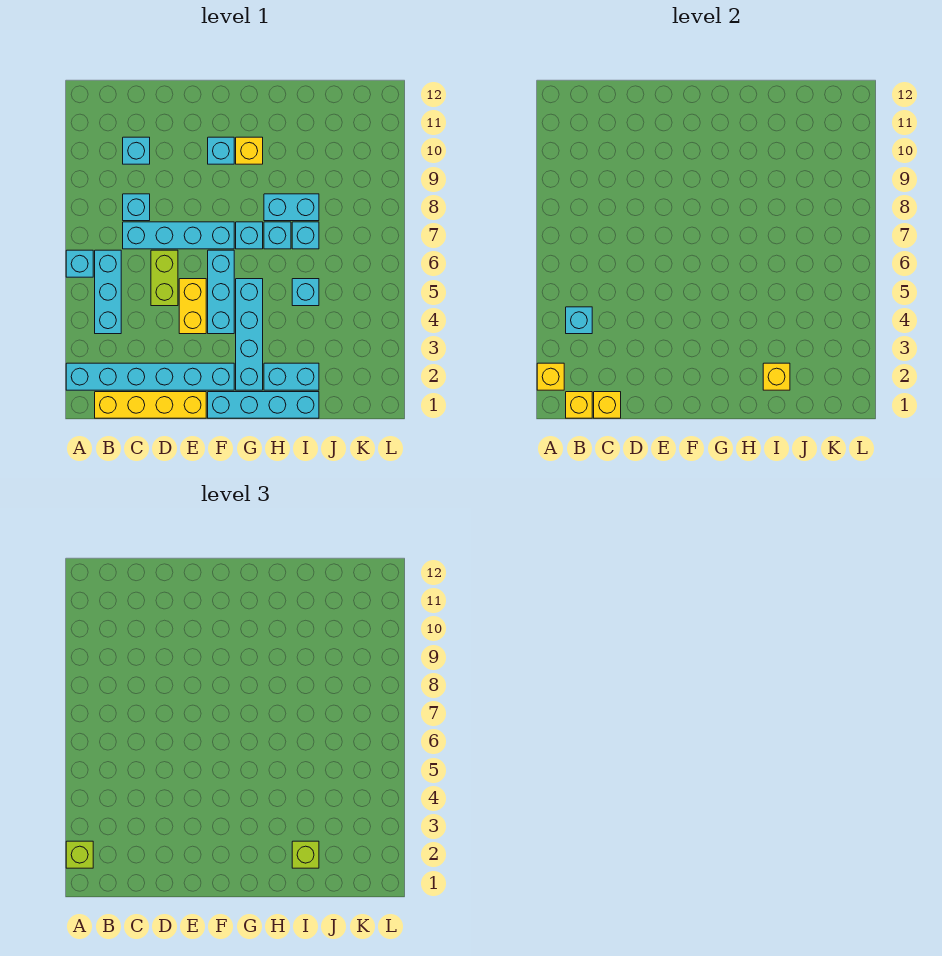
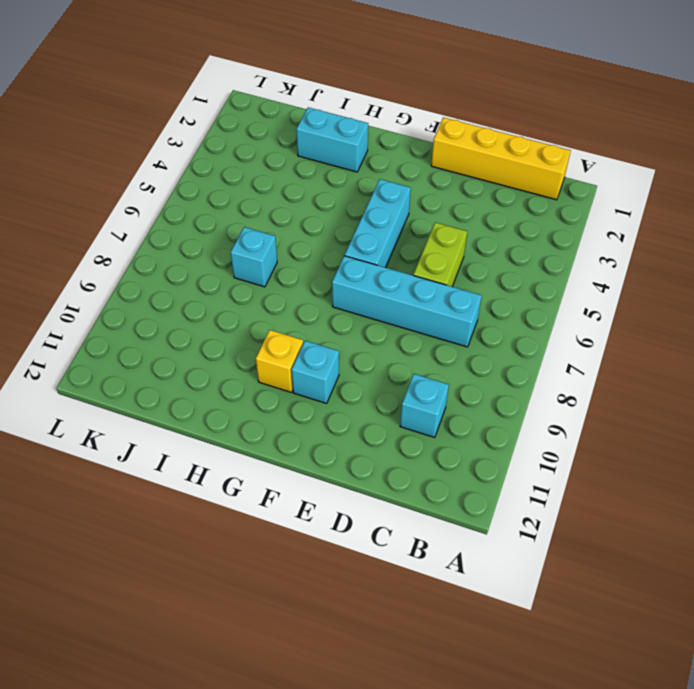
none -> cyan 1x6 brick [66,363,234,390]
none -> cyan 1x1 brick [66,250,93,277]
none -> cyan 1x3 brick [95,250,121,334]

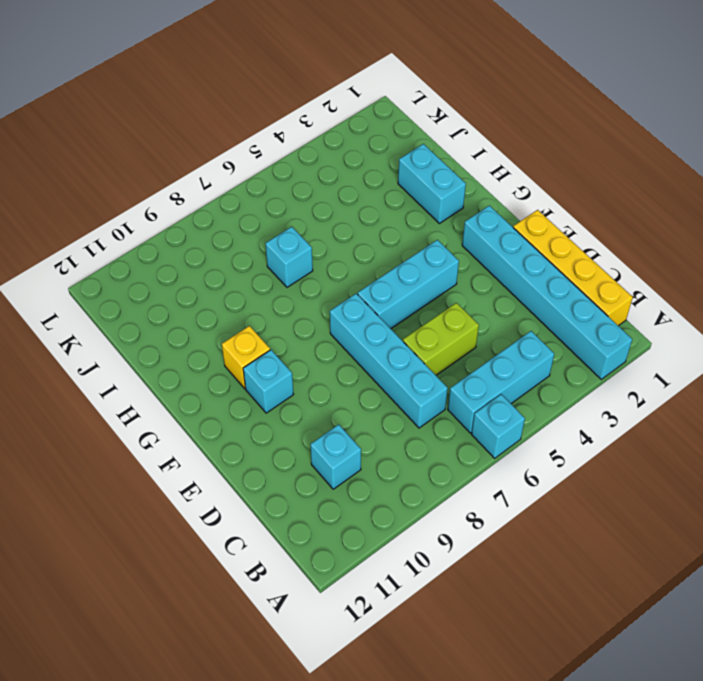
none -> cyan 1x1 brick [123,194,150,221]
none -> yellow 1x2 brick [179,279,206,334]
none -> cyan 1x4 brick [208,392,319,418]

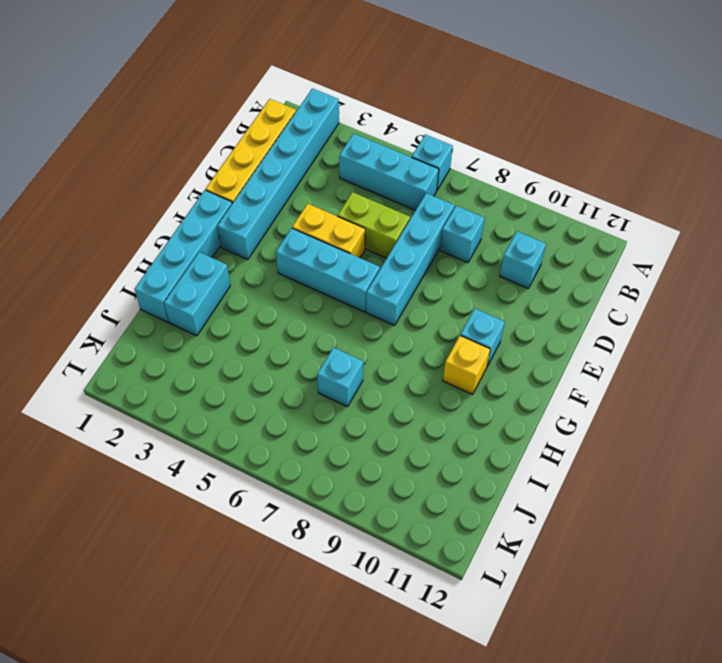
none -> cyan 1x4 brick [236,279,263,390]
none -> cyan 1x1 brick [236,222,263,249]
none -> cyan 1x1 brick [264,222,291,249]

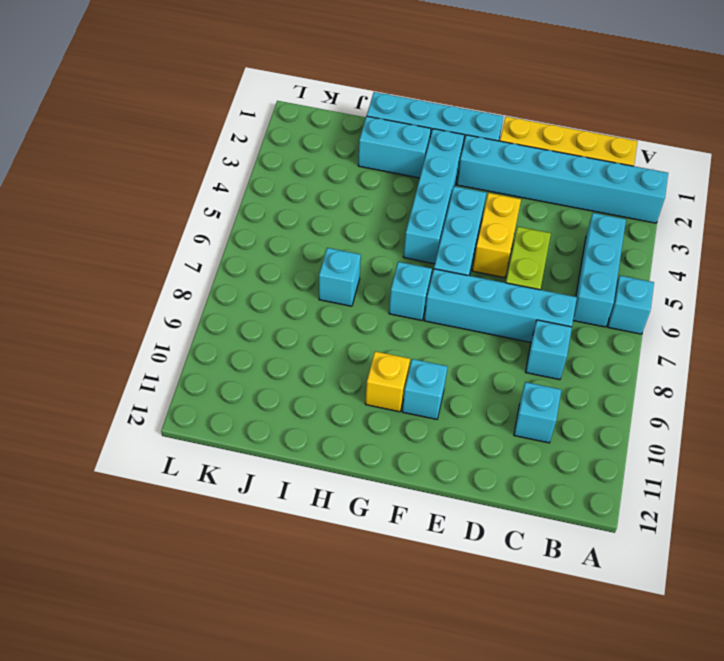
none -> cyan 1x1 brick [264,222,291,249]
none -> cyan 1x2 brick [264,194,319,221]
none -> cyan 1x1 brick [292,279,319,306]

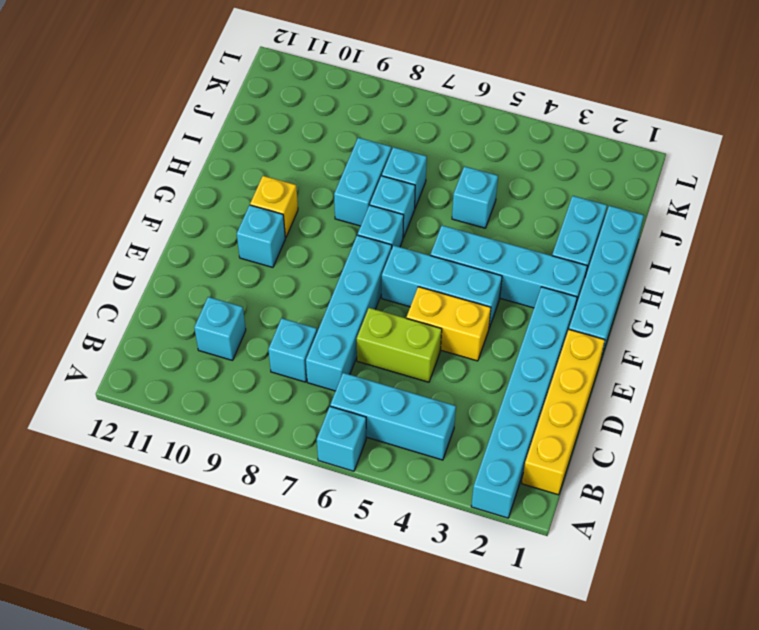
none -> yellow 1x1 brick [537,363,564,390]
none -> yellow 1x1 brick [566,392,592,418]
none -> cyan 1x1 brick [566,307,592,334]

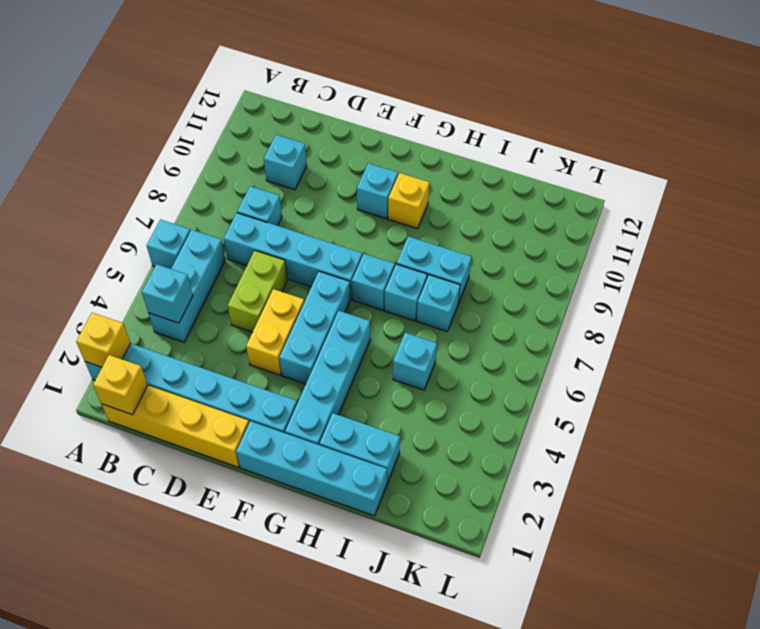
none -> yellow 1x1 brick [594,392,621,418]
none -> yellow 1x1 brick [763,363,790,390]
none -> lime 1x1 brick [66,841,93,868]

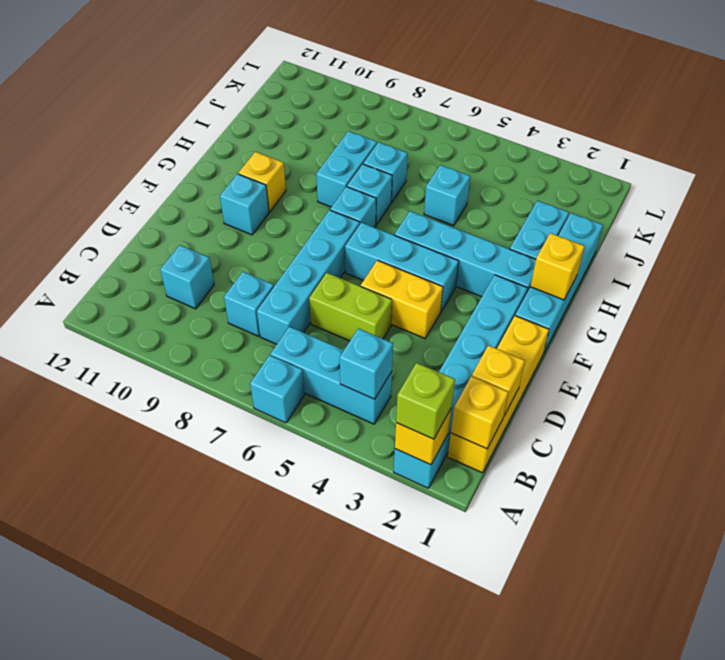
yellow 1x1 brick [530,233,585,300] -> yellow 1x1 brick moved to [763,363,790,390]
none -> lime 1x1 brick [292,841,319,868]

